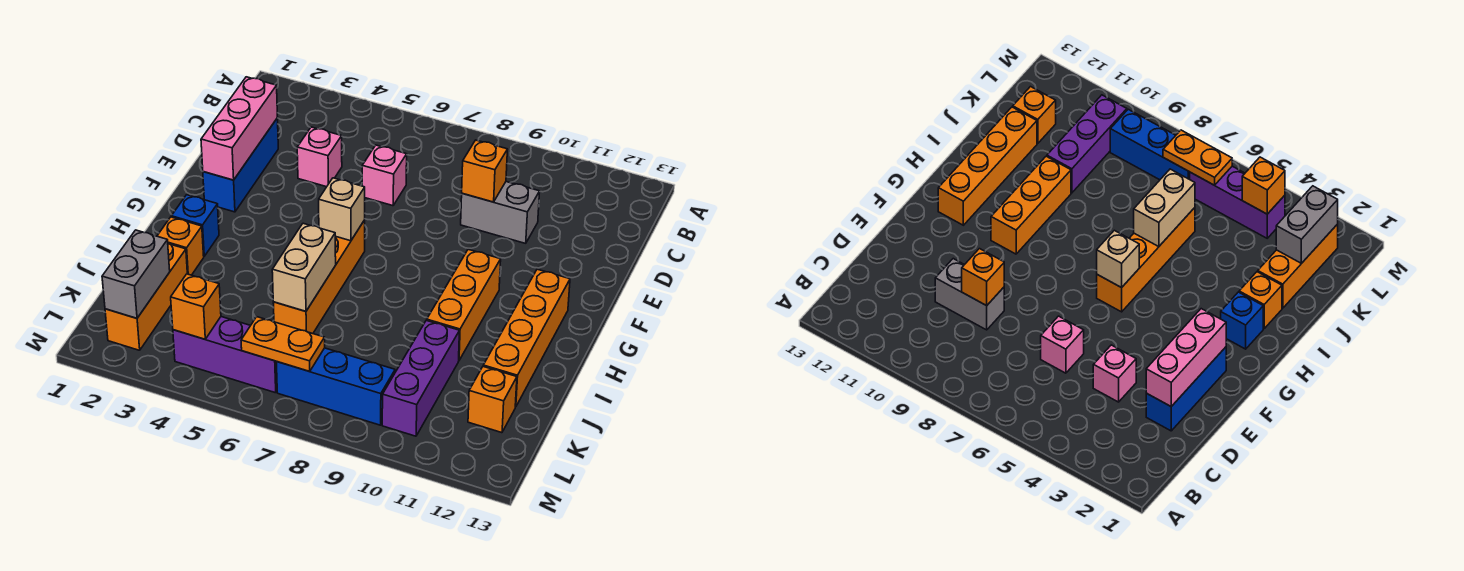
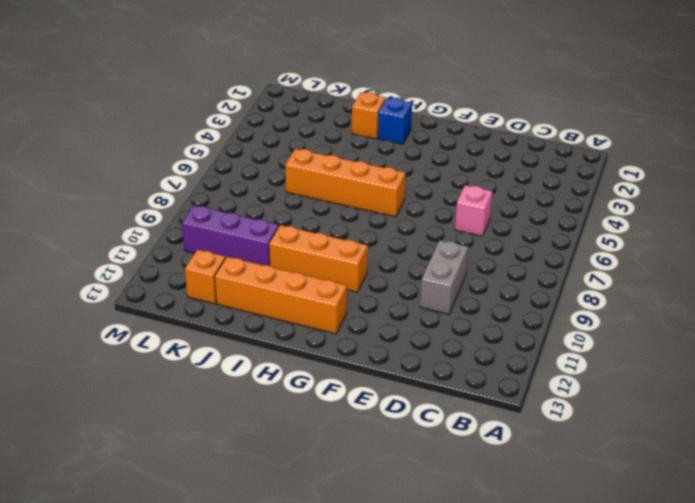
none -> blue 1x3 brick [203,118,278,212]
none -> pink 1x1 brick [297,127,342,187]
none -> orange 1x3 brick [105,243,187,350]

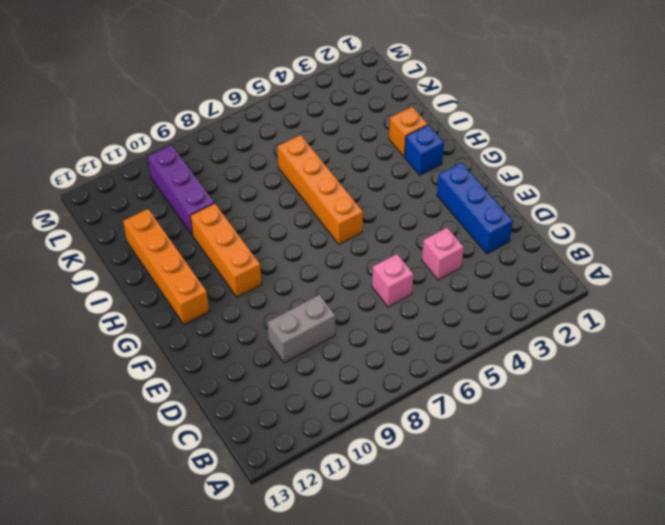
none -> orange 1x3 brick [105,243,187,350]
none -> orange 1x1 brick [468,367,517,433]
none -> purple 1x3 brick [173,317,277,393]

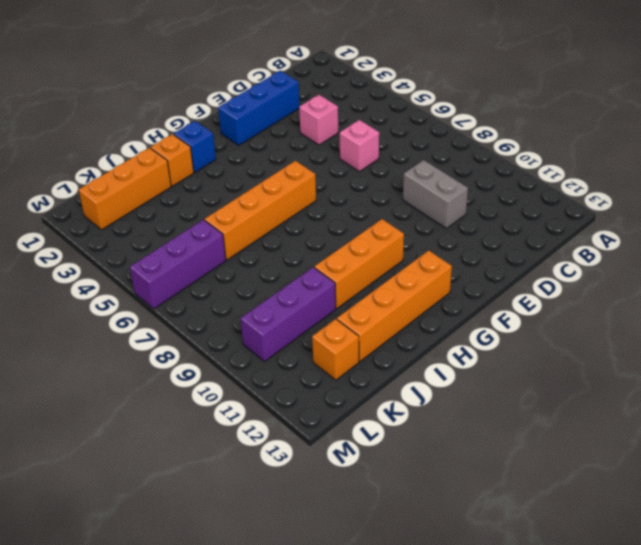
purple 1x3 brick [130,220,226,309] -> purple 1x3 brick turned to [173,317,277,393]
none -> blue 1x3 brick [276,348,395,425]
none -> pink 1x3 brick [201,77,277,180]
none -> orange 1x1 brick [462,140,508,202]

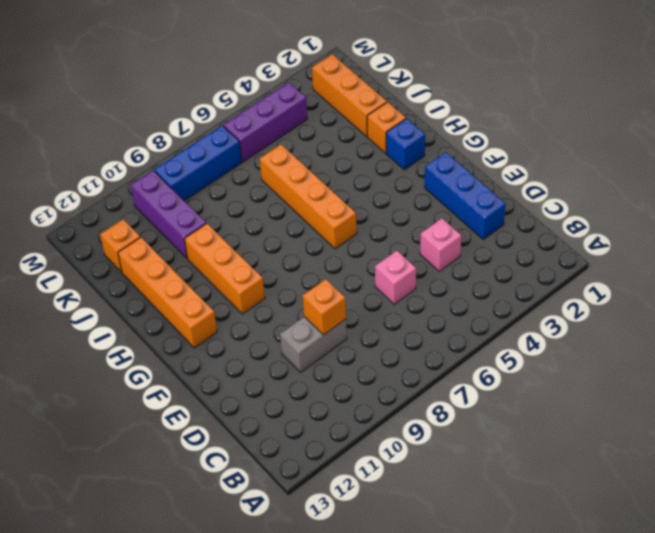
none -> pink 1x3 brick [201,77,277,180]
none -> tan 1x1 brick [319,178,365,241]
none -> tan 1x2 brick [272,223,336,311]

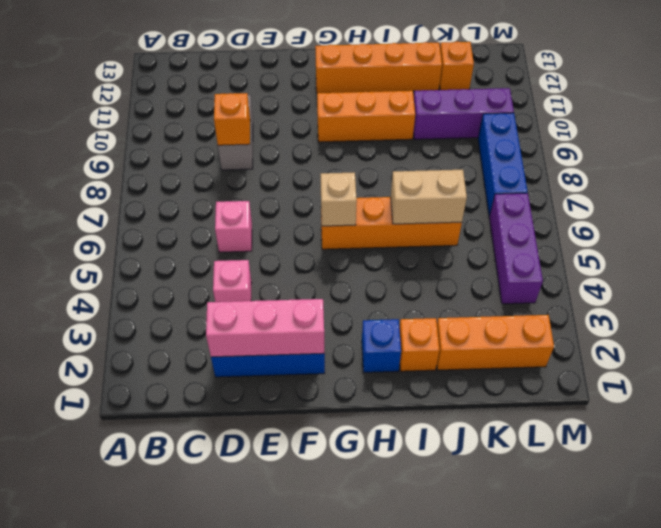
none -> grey 1x2 brick [102,230,170,318]
none -> orange 1x1 brick [171,274,221,339]
none -> orange 1x2 plate [241,317,325,372]

